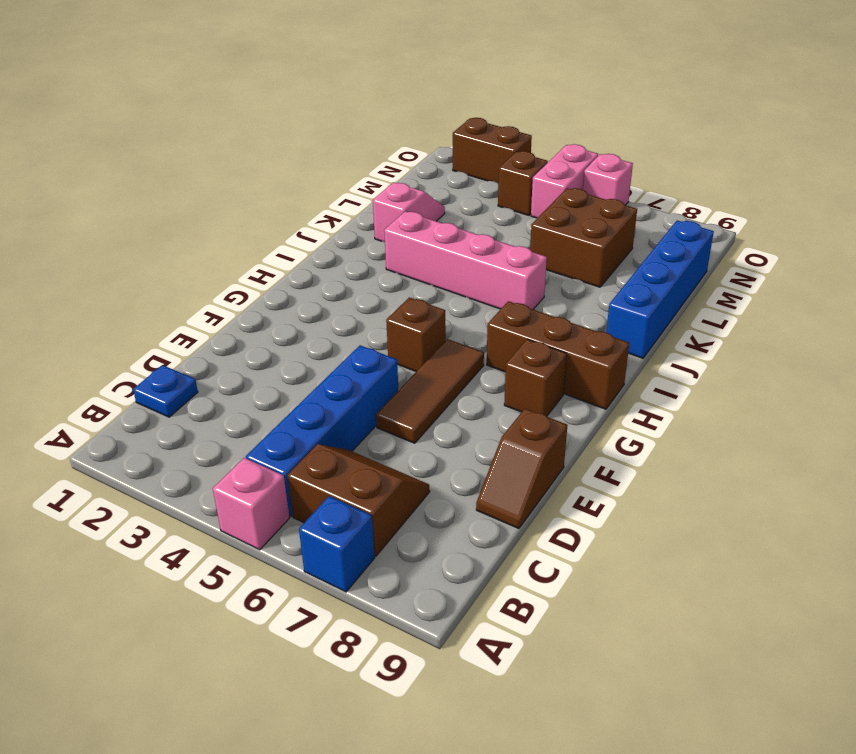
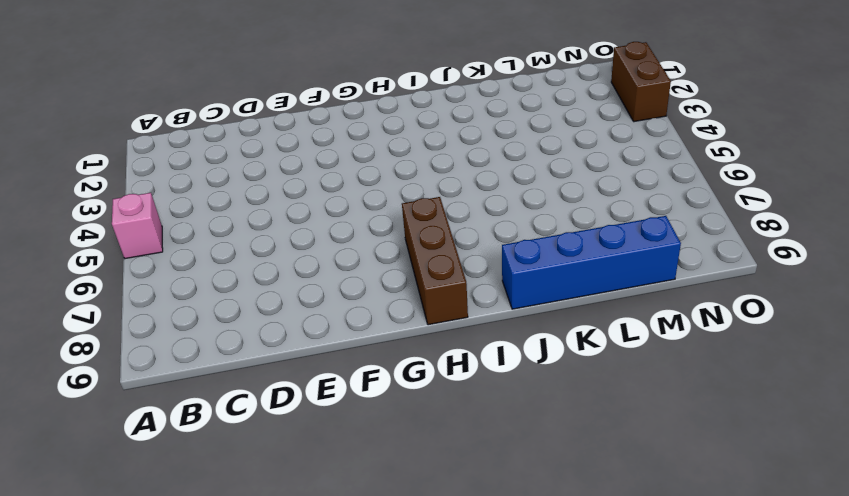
none -> blue 1x1 brick [299,496,375,592]
none -> blue 1x4 brick [246,345,398,516]
none -> brown 2x2 slope [287,444,430,556]

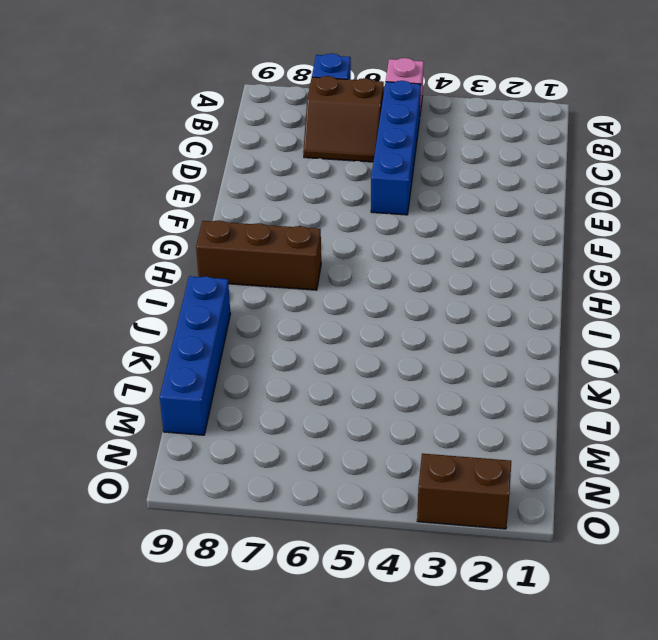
none -> blue 1x1 plate [133,365,198,417]
none -> brown 1x2 slope [476,409,567,528]
none -> brown 1x3 tile [376,339,484,443]

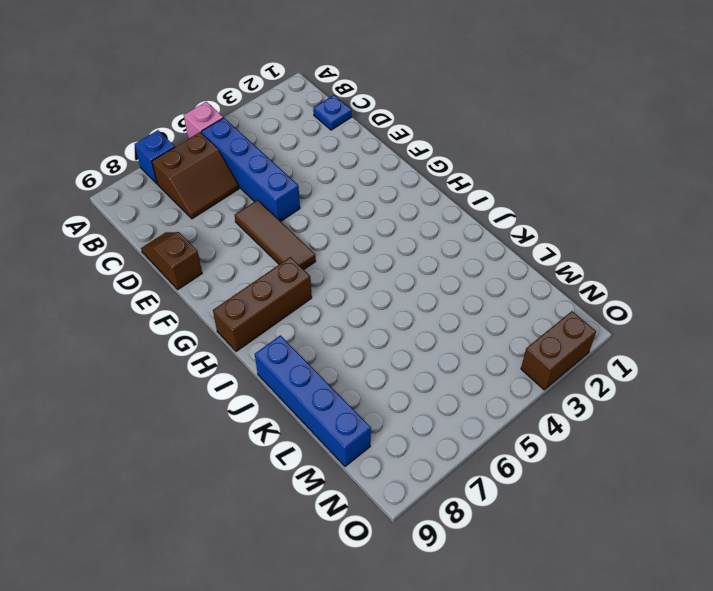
none -> brown 1x1 brick [386,297,446,372]
none -> brown 1x1 brick [504,339,567,416]
none -> pink 1x4 brick [384,211,547,309]

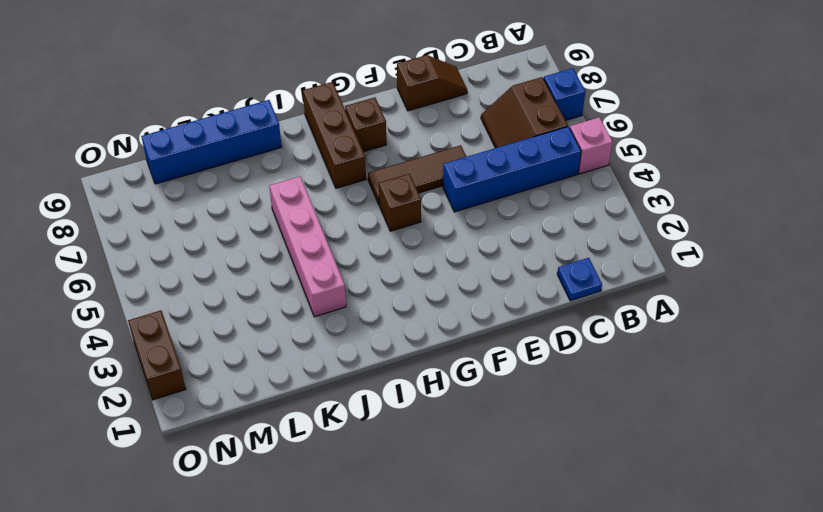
none -> pink 1x2 slope [373,182,445,242]
none -> brown 2x2 brick [530,188,637,287]
none -> brown 1x1 brick [498,151,548,215]

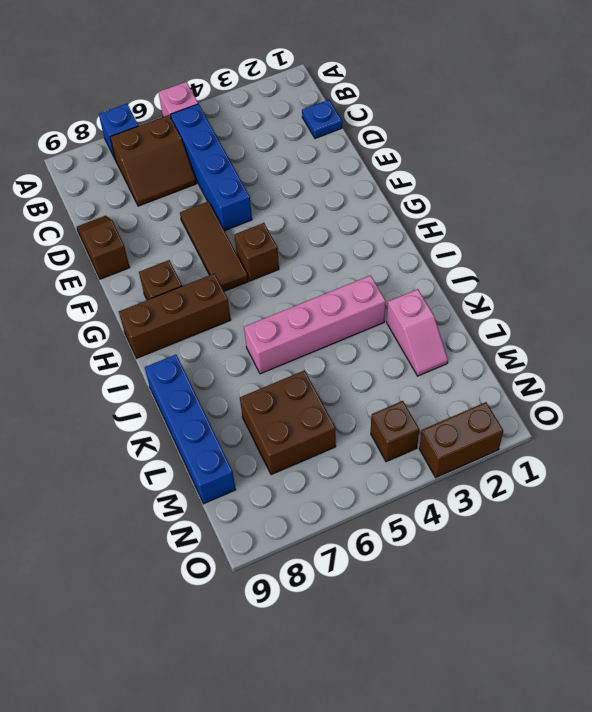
none -> pink 1x2 brick [531,144,598,218]
none -> pink 1x1 brick [583,154,633,205]

